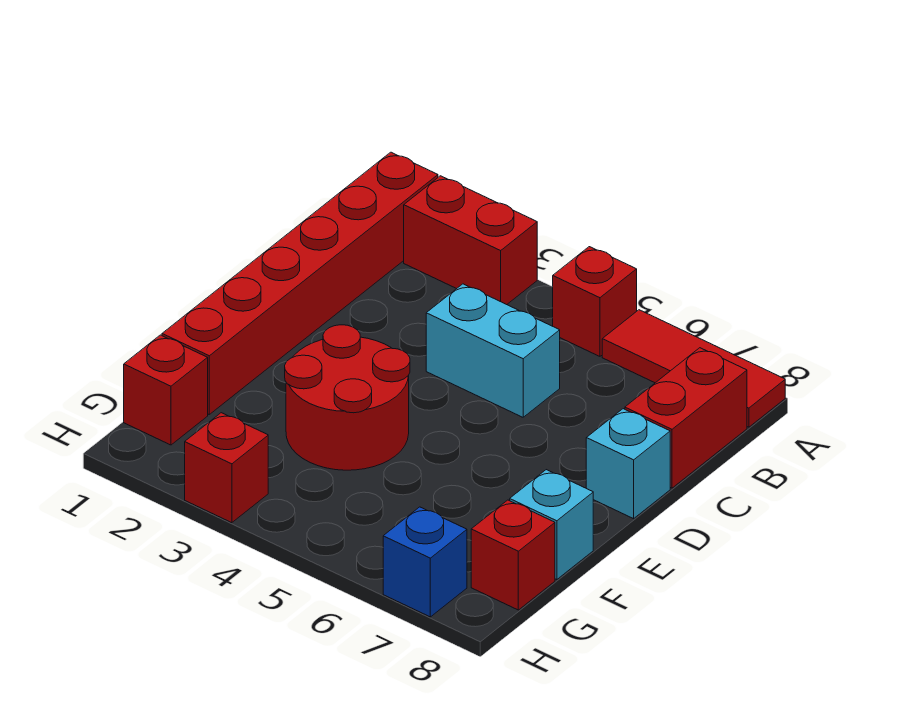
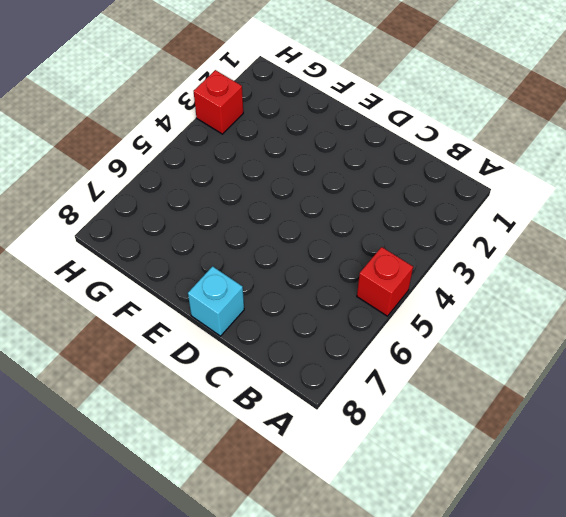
none -> red 1x6 brick [162,152,438,414]
none -> red 1x2 brick [404,176,537,305]
none -> red 1x3 tile [602,310,785,427]

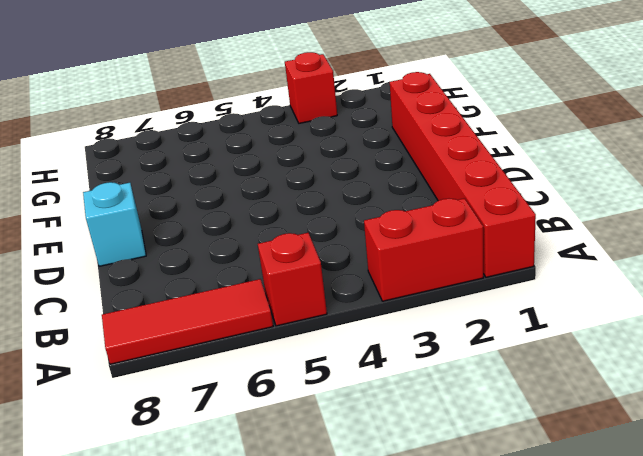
none -> red 1x2 brick [625,348,747,488]
none -> cyan 1x2 brick [426,284,560,417]
none -> red 2x2 round brick [285,325,410,470]

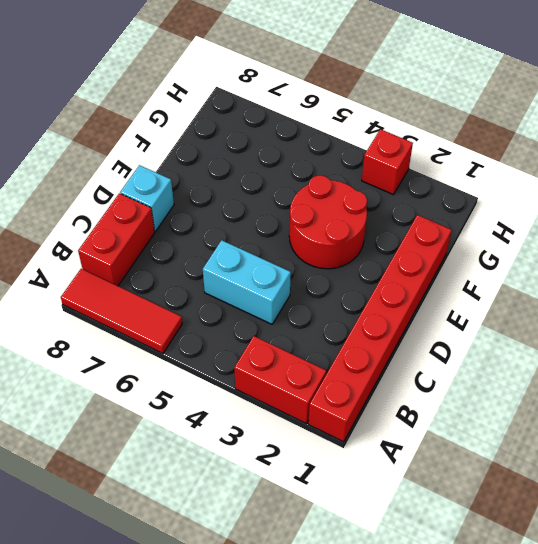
none -> red 1x1 brick [553,247,637,356]
none -> cyan 1x1 brick [510,470,593,580]
none -> red 1x1 brick [124,335,208,445]

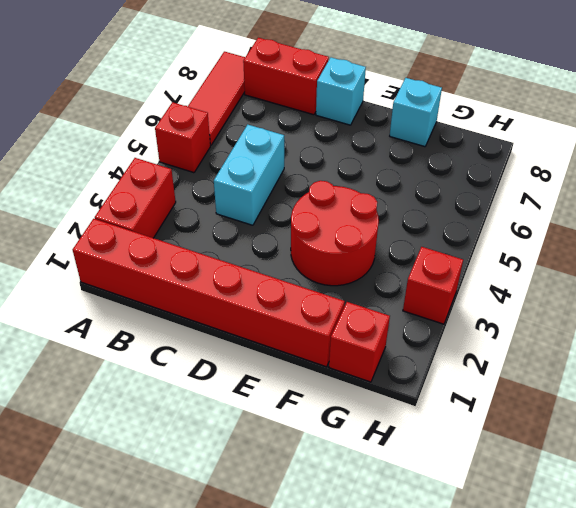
none -> red 1x1 brick [471,500,555,610]
none -> blue 1x1 brick [383,507,467,617]

